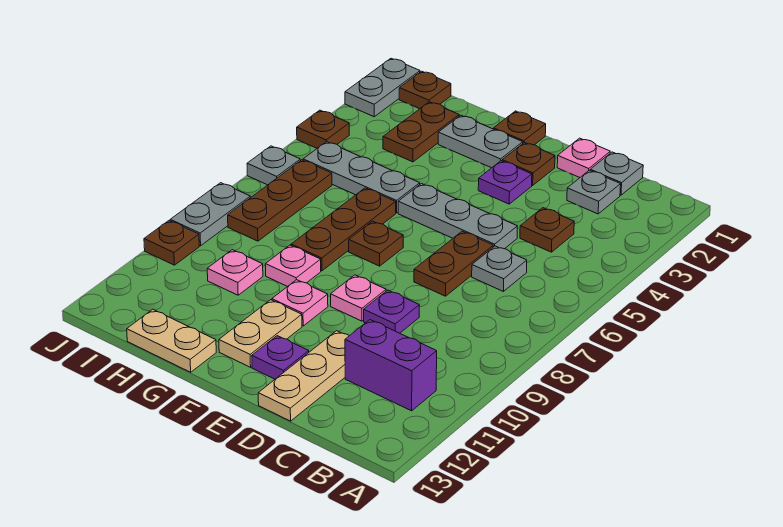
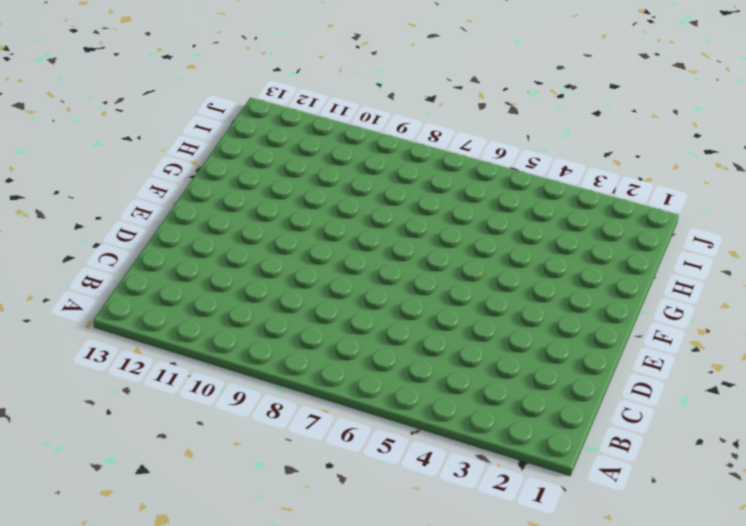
none -> purple 1x2 brick [345,320,437,411]
none -> grey 1x1 plate [590,152,643,195]
none -> grey 1x1 plate [567,170,621,214]
none -> brown 1x1 plate [520,208,574,252]

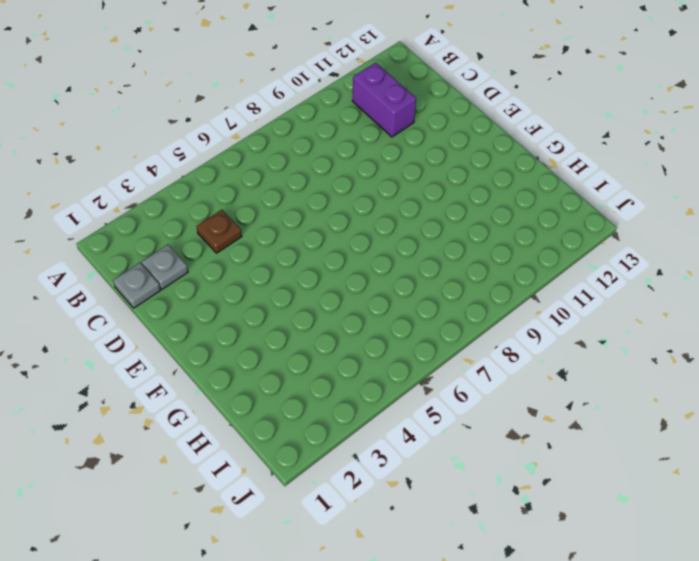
none -> grey 1x1 plate [472,246,527,291]
none -> pink 1x1 plate [557,138,610,177]
none -> grey 1x3 plate [398,184,517,249]
none -> brown 1x2 plate [414,231,493,296]

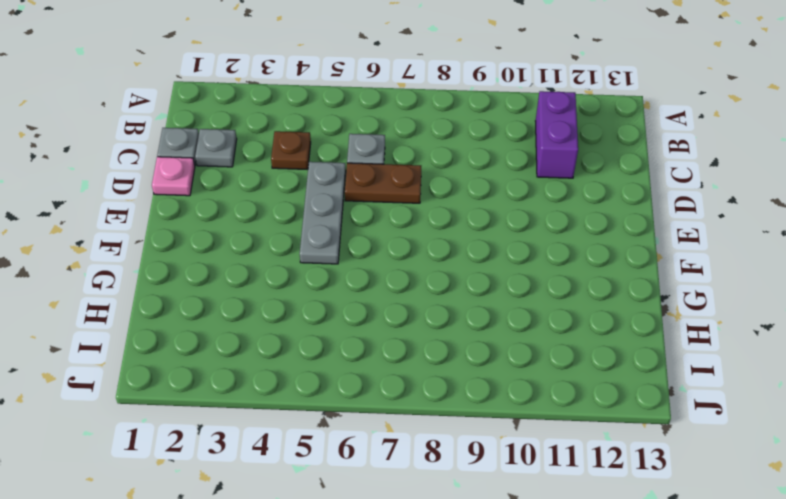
none -> purple 1x1 plate [364,290,419,333]
none -> tan 1x3 plate [258,331,349,421]
none -> brown 1x1 plate [502,143,555,185]
none -> purple 1x1 plate [478,161,532,204]

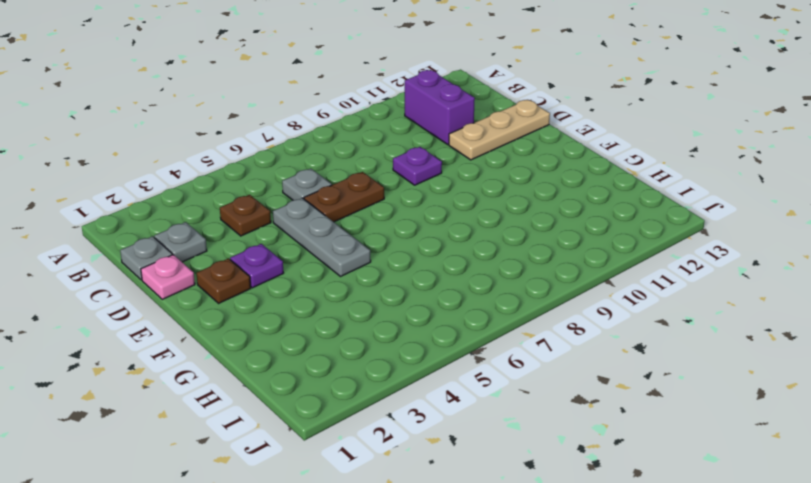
none -> pink 1x1 plate [331,275,386,321]
none -> purple 1x1 plate [252,336,309,379]
none -> brown 1x1 plate [493,111,546,145]
none -> grey 1x2 plate [438,115,523,168]

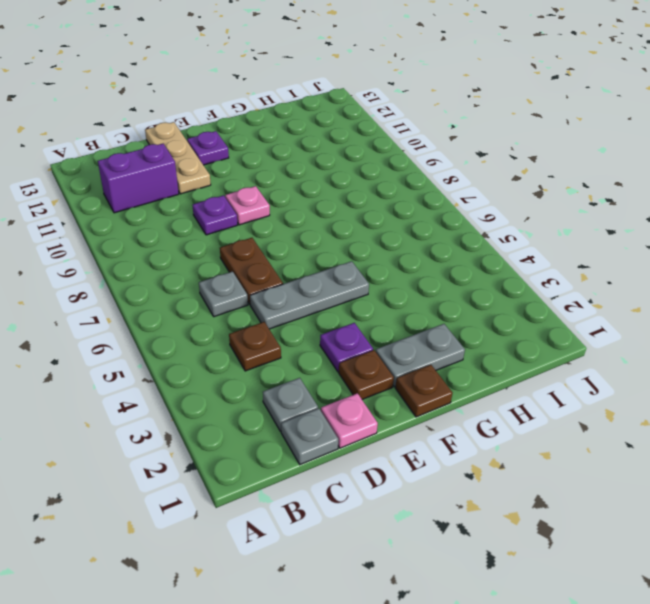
none -> brown 1x1 plate [349,221,403,266]
none -> pink 1x1 plate [272,280,328,326]
none -> tan 1x2 plate [219,300,302,367]
none -> grey 1x3 plate [303,142,420,213]

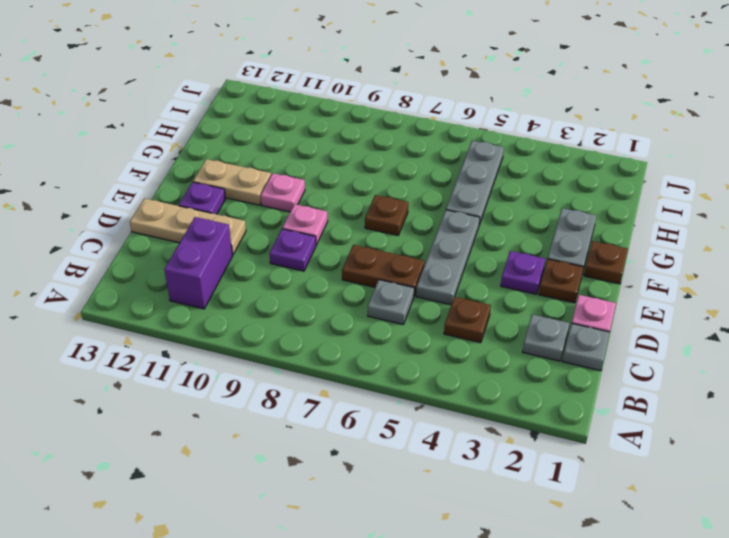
none -> brown 1x3 plate [291,188,396,271]
none -> pink 1x1 plate [265,245,321,287]
none -> tan 1x2 plate [127,309,216,372]
none -> brown 1x2 plate [383,102,459,162]

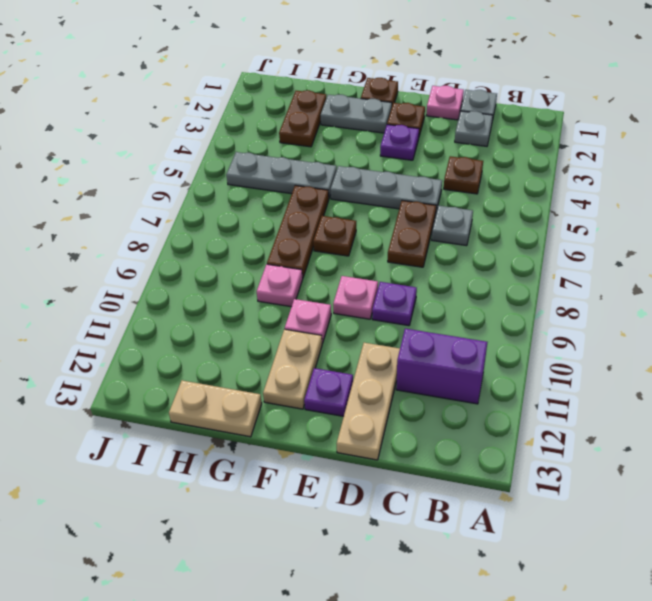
none -> pink 1x1 plate [207,250,263,295]
none -> brown 1x1 plate [399,71,451,109]
none -> brown 1x3 plate [228,160,332,241]
none -> grey 1x2 plate [345,58,420,117]

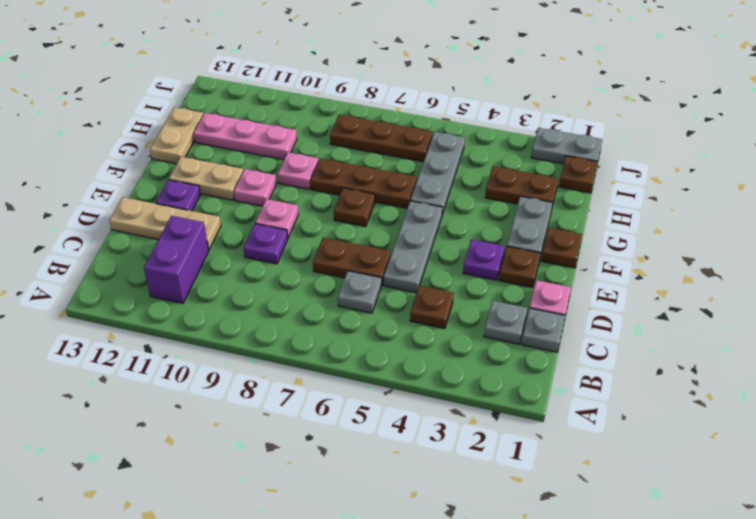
pink 1x3 plate [194,113,297,160] -> pink 1x1 plate [207,250,263,295]
none -> brown 1x1 plate [297,110,349,148]
none -> grey 1x1 plate [247,146,300,185]
none -> grey 1x2 plate [170,183,250,246]
none -> brown 1x1 plate [144,220,199,265]

